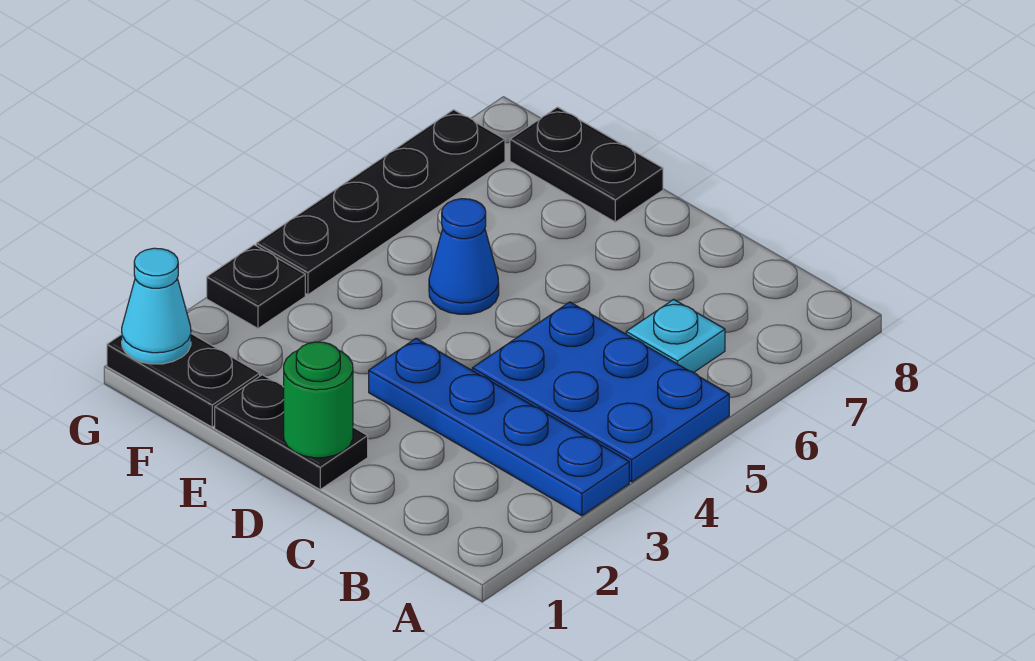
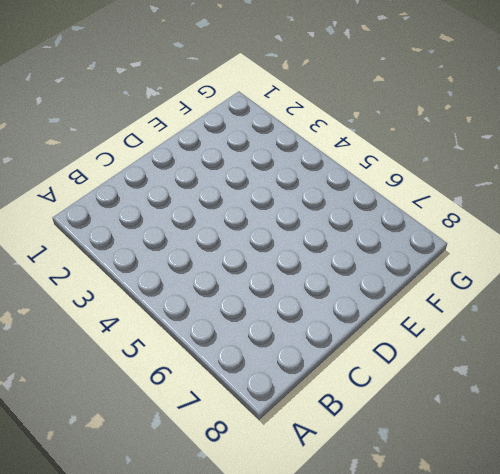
none -> blue 1x4 plate [369,338,629,516]
none -> blue 2x3 plate [472,302,729,482]

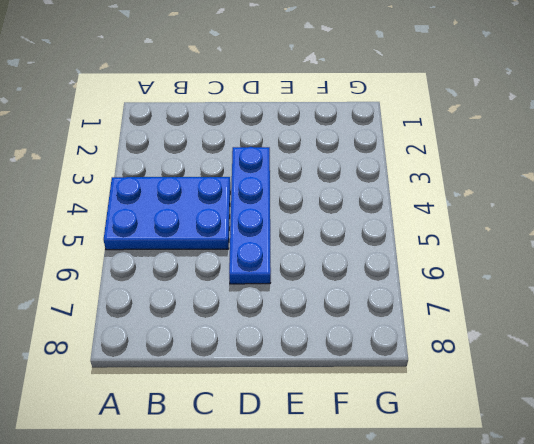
blue 1x4 plate [229,147,271,284] -> blue 1x4 plate turned to [369,338,629,516]
none -> cyan 1x1 plate [626,299,725,373]
none -> black 1x2 plate [215,375,368,490]

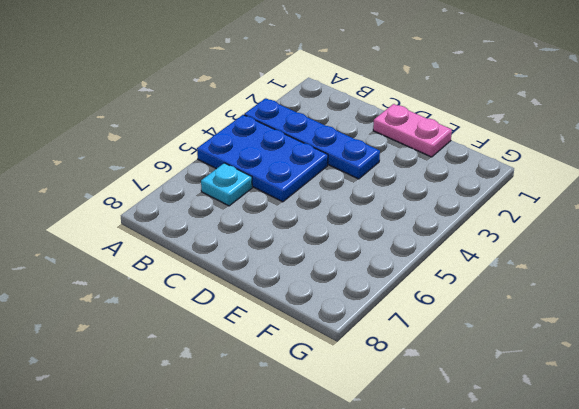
pink 1x2 plate [373,104,452,157] -> black 1x2 plate [215,375,368,490]
none -> blue 1x1 cone [429,199,499,314]
none -> black 1x2 plate [510,107,663,222]

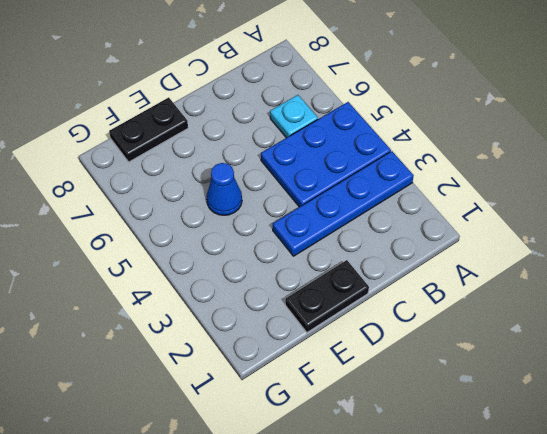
none -> black 1x2 plate [107,334,260,427]
none -> black 1x1 plate [207,245,305,328]

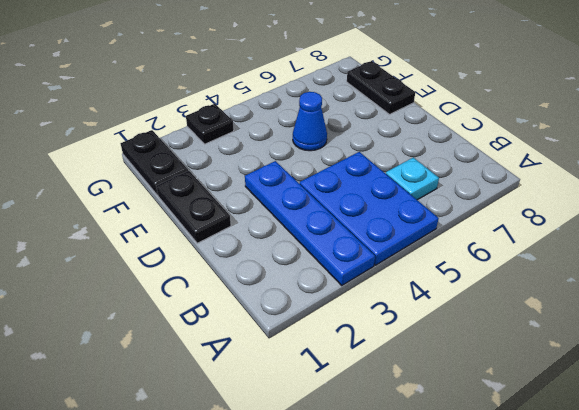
none -> black 1x4 plate [256,110,505,295]
none -> green 1x1 round brick [284,342,353,458]

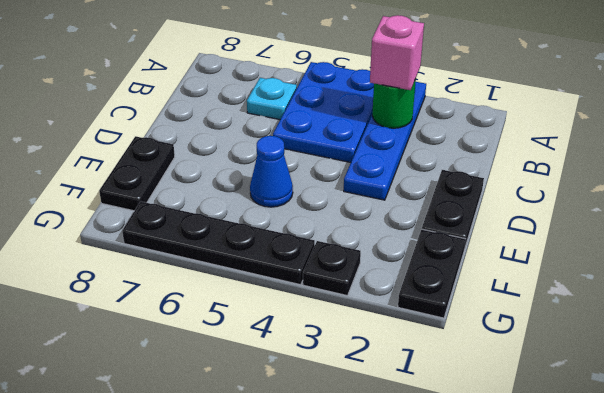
green 1x1 round brick [372,79,416,128] -> green 1x1 round brick moved to [284,342,353,458]
pink 1x1 brick [370,15,424,90] -> none
none -> cyan 1x1 cone [122,248,191,364]

